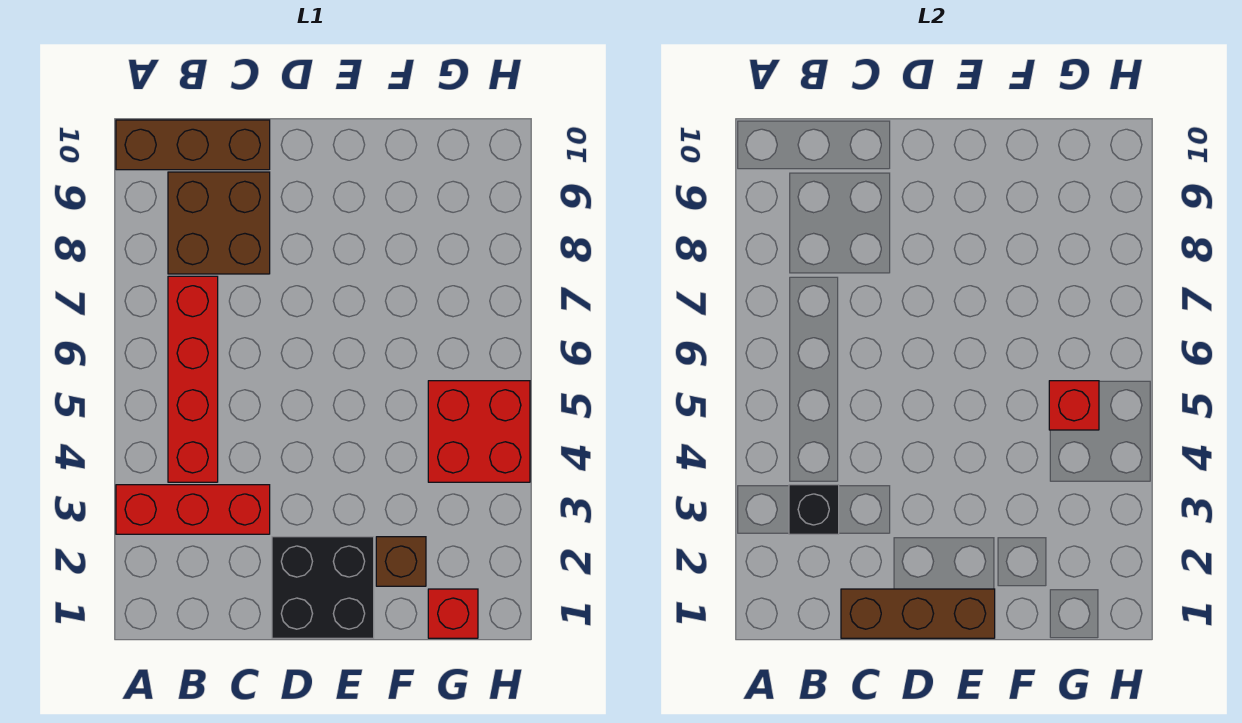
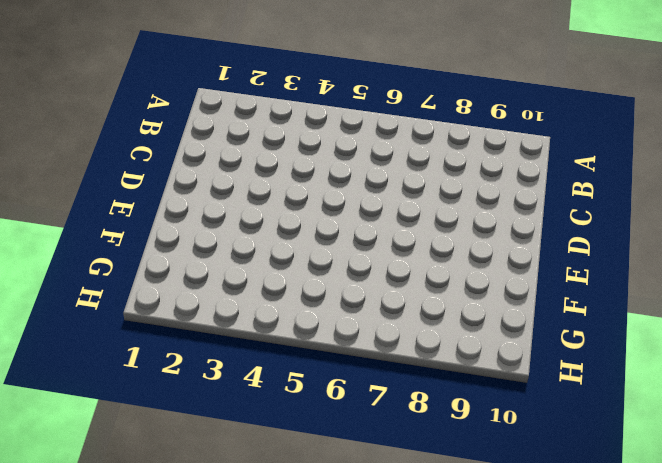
none -> red 1x3 brick [116,485,270,534]
none -> brown 1x3 brick [116,120,270,170]

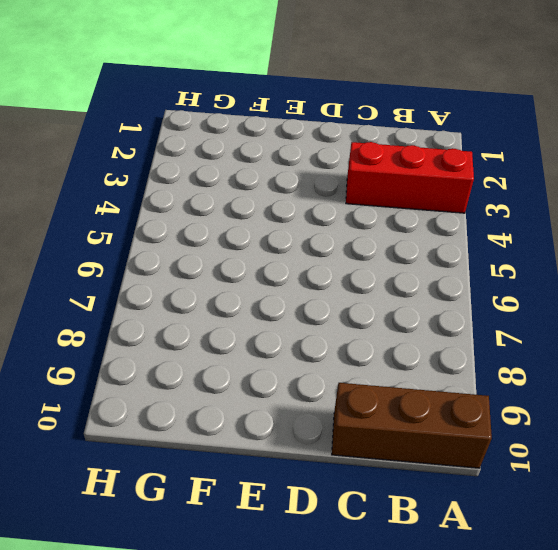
none -> red 1x4 brick [168,276,218,482]
none -> brown 2x2 brick [168,172,270,274]

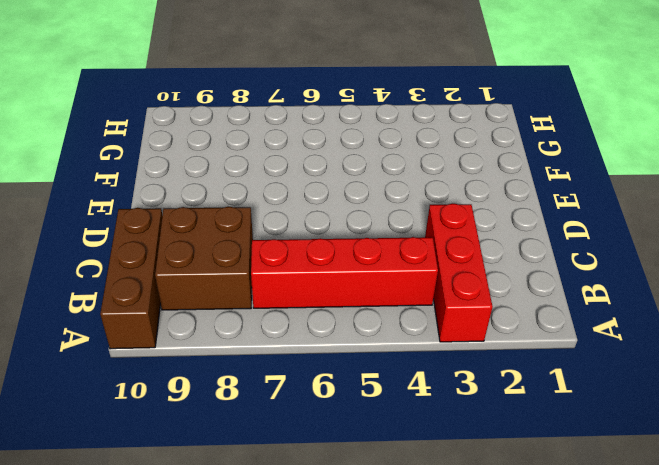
none -> black 2x2 brick [272,537,374,638]
none -> brown 1x1 brick [376,537,426,586]

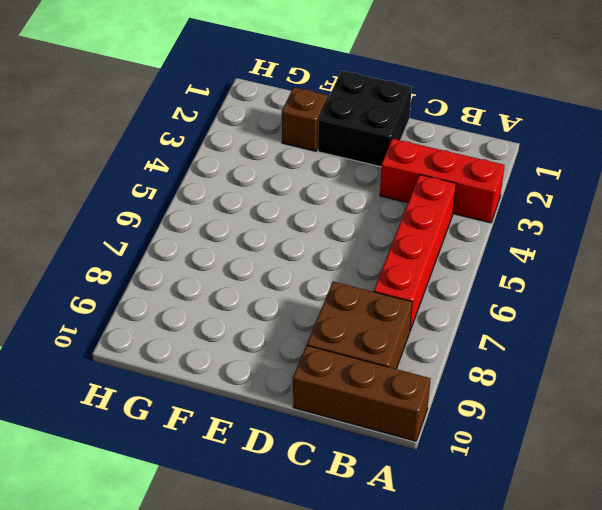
none -> red 1x1 brick [428,589,478,638]
none -> red 2x2 brick [428,381,530,482]

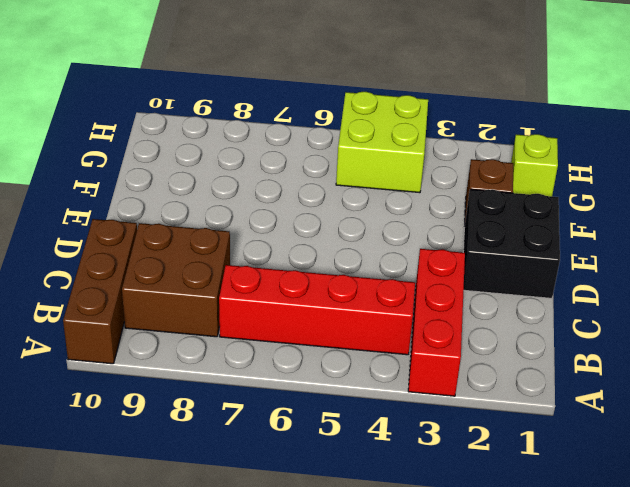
lime 1x1 brick [511,134,558,196] -> red 1x1 brick [428,589,478,638]
lime 2x2 brick [336,92,428,193] -> red 2x2 brick [428,381,530,482]
none -> black 1x1 brick [789,485,839,534]
none -> brown 1x3 brick [841,589,995,638]

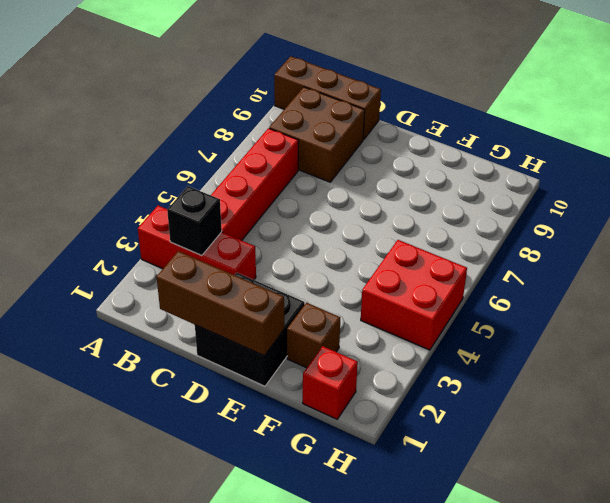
none -> red 1x1 brick [1049,381,1099,430]

